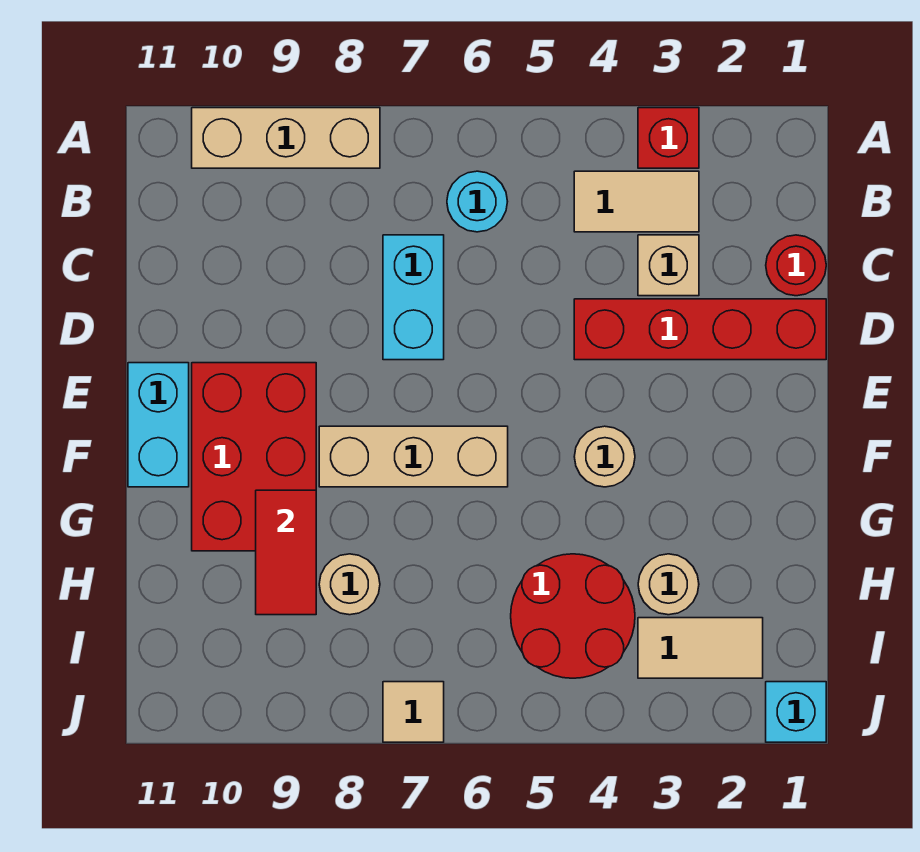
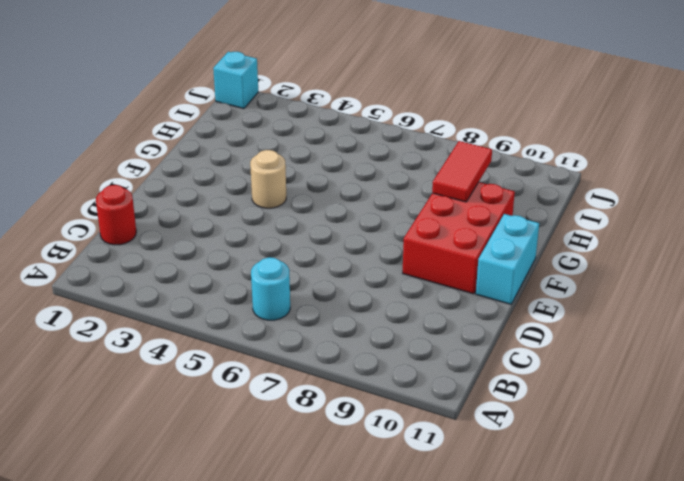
none -> red 1x1 brick [638,108,699,168]
none -> tan 1x3 brick [192,108,380,168]
none -> tan 1x2 tile [574,171,699,232]

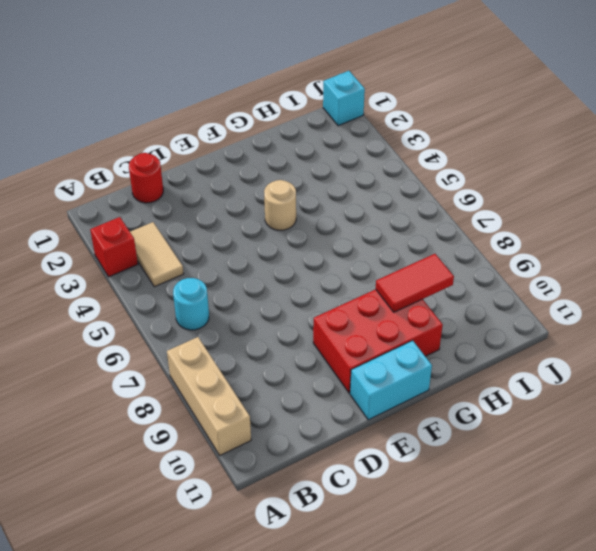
none -> tan 1x1 brick [638,235,699,296]
none -> cyan 1x2 brick [383,235,444,360]
none -> red 1x4 brick [574,299,826,360]

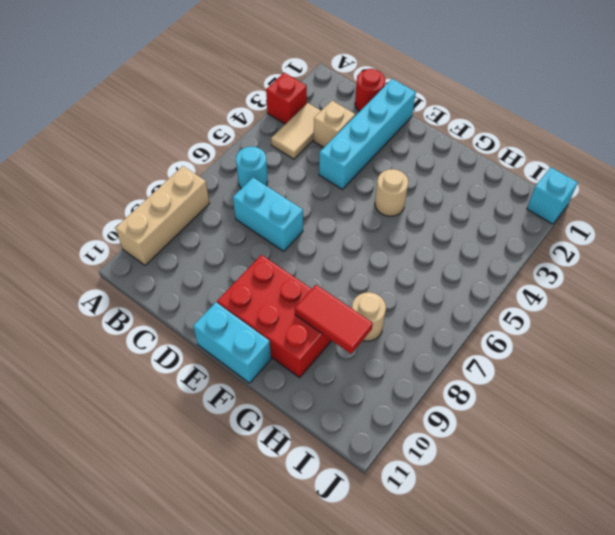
cyan 1x4 brick [319,79,416,189] -> red 1x4 brick [574,299,826,360]
none -> tan 1x3 brick [319,426,508,487]
none -> tan 1x1 round brick [638,554,699,615]
none -> red 2x2 round brick [511,554,635,678]

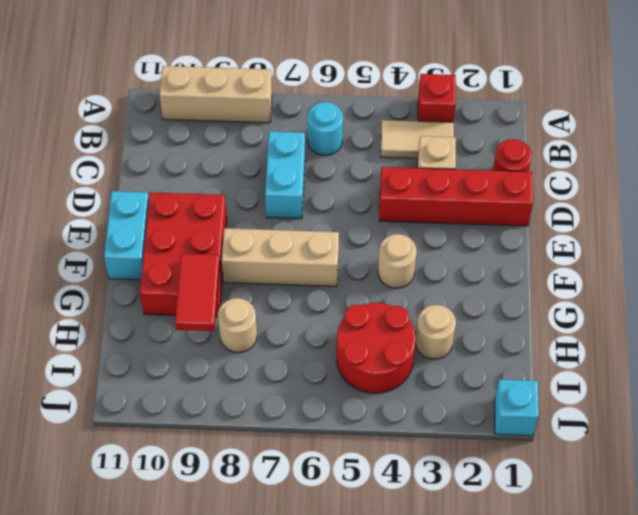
none -> tan 1x2 tile [638,618,763,678]
none -> tan 1x1 tile [383,682,444,742]

